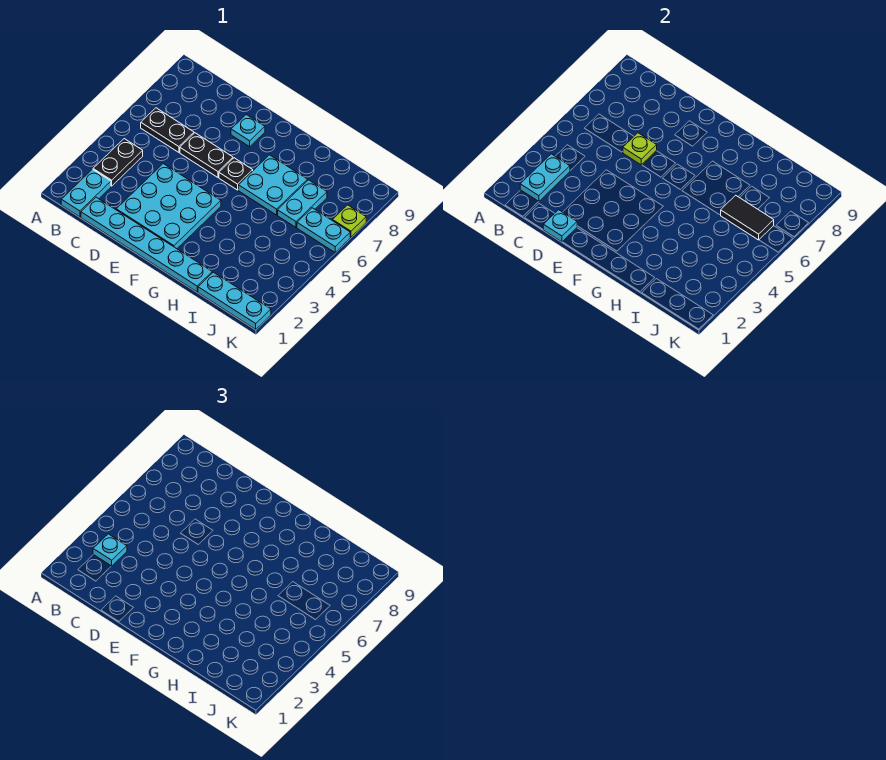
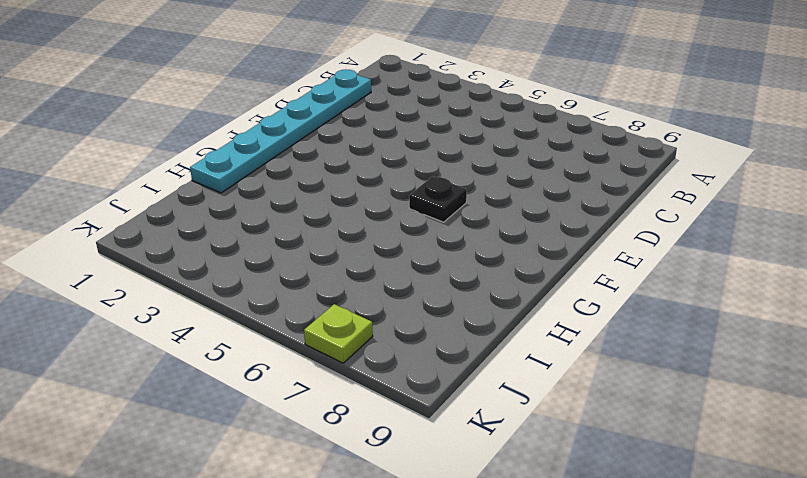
none -> cyan 1x2 plate [61,169,111,217]
none -> black 1x2 plate [93,139,143,186]
none -> black 1x2 plate [141,108,194,152]

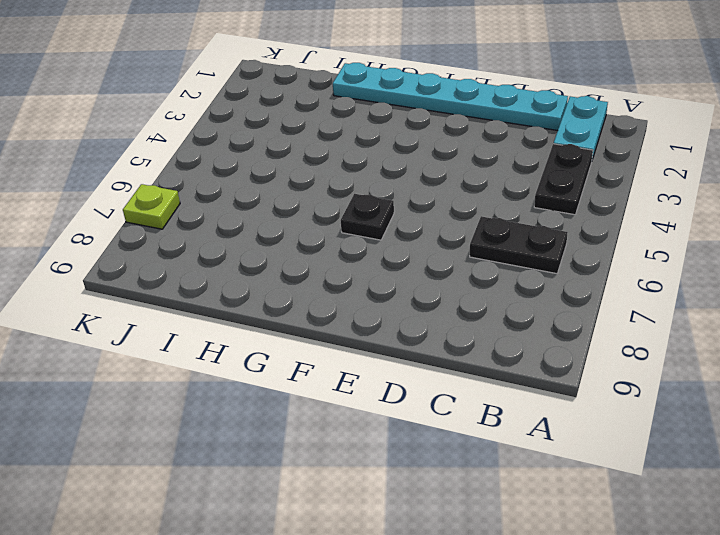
none -> cyan 3x3 plate [116,164,221,249]
none -> black 1x2 plate [180,133,233,177]
none -> cyan 1x1 plate [231,115,265,147]

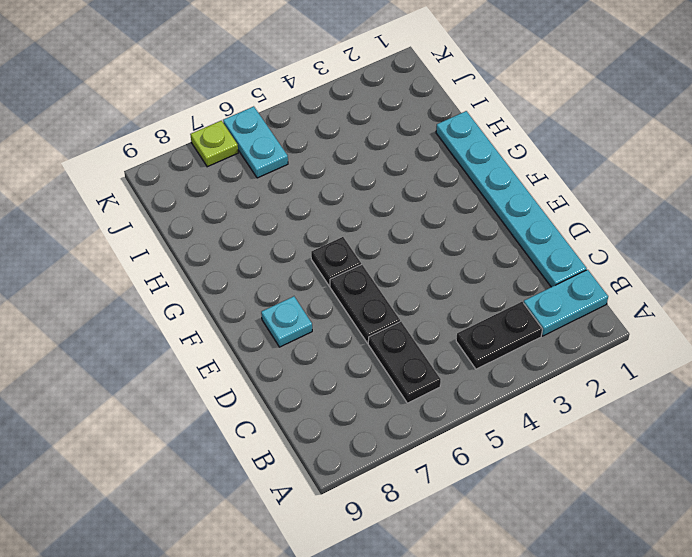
none -> cyan 3x3 plate [116,164,221,249]
none -> cyan 2x2 plate [238,155,308,215]
none -> cyan 1x3 plate [198,272,271,329]

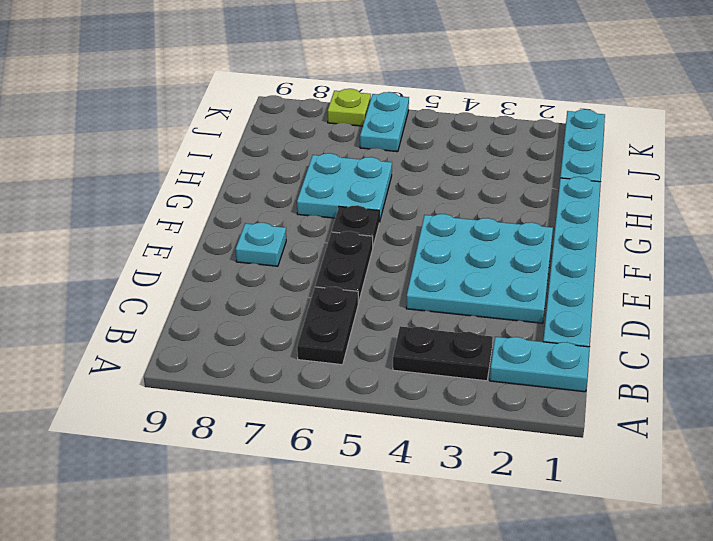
none -> cyan 1x2 plate [278,180,327,227]
none -> cyan 1x2 plate [520,154,570,202]
none -> cyan 1x1 plate [543,210,577,242]

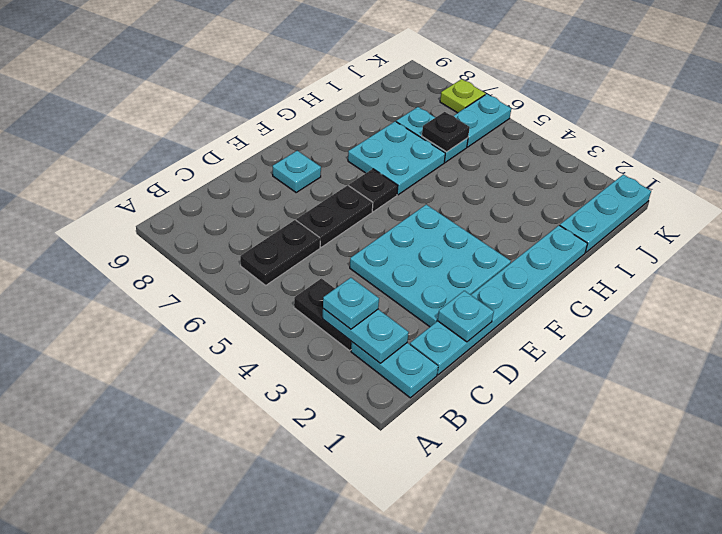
black 1x1 plate [422,112,470,152] -> black 1x2 tile [721,195,774,240]
none -> lime 1x1 plate [623,133,657,165]

